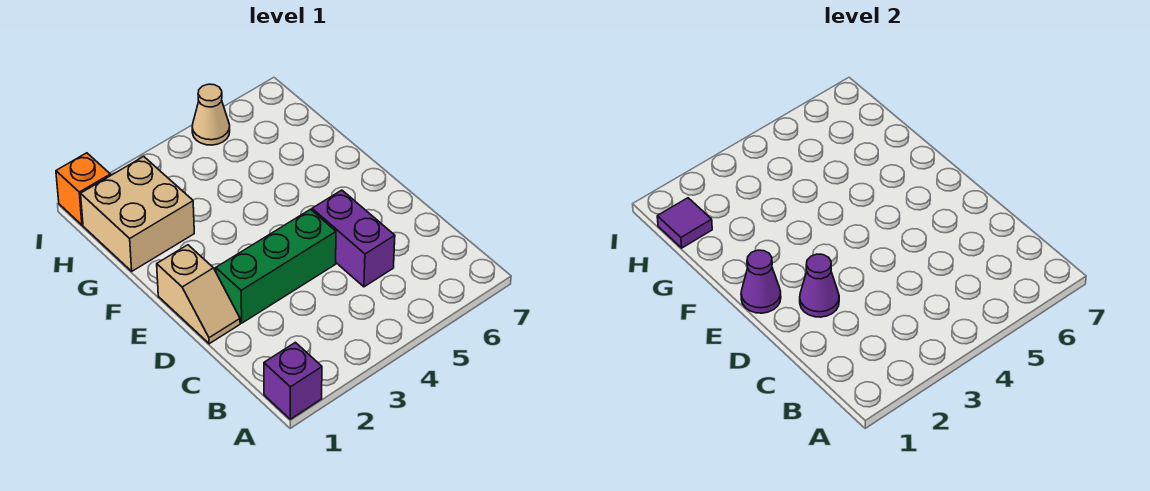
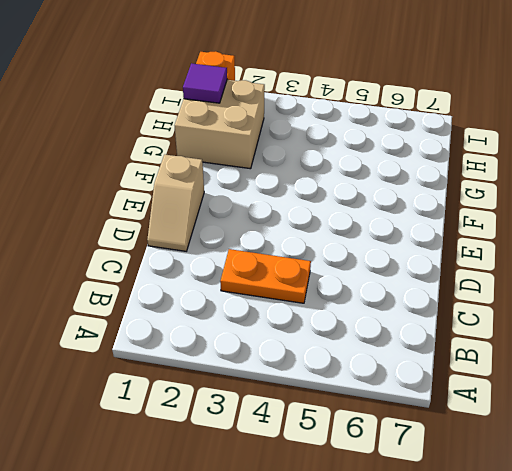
orange 1x2 plate [220,249,311,303] -> none
none -> purple 1x1 brick [264,342,322,419]
none -> purple 1x2 brick [312,190,395,287]

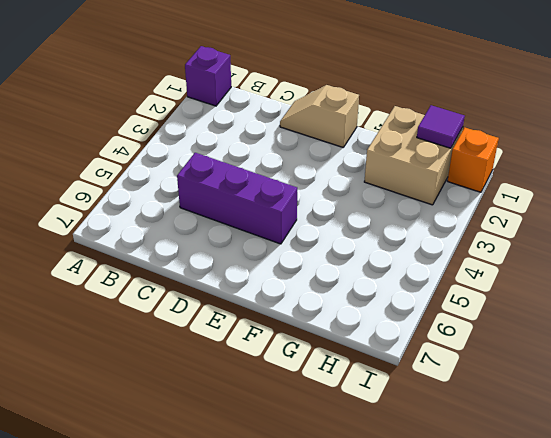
purple 1x3 brick [177,153,297,244] -> purple 1x2 brick [312,190,395,287]
none -> green 1x3 brick [216,209,336,323]
none -> tan 1x1 cone [192,84,230,145]

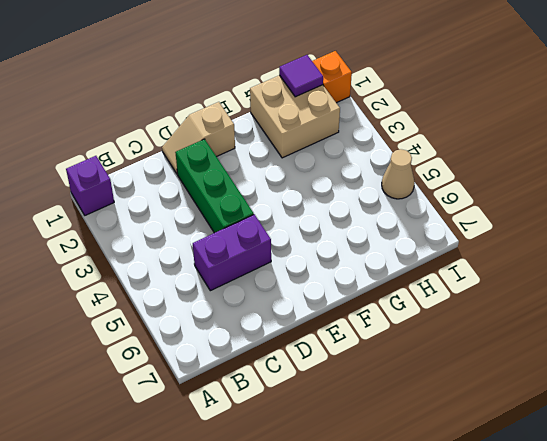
none -> purple 1x1 cone [800,254,839,317]
none -> purple 1x1 cone [741,250,781,313]

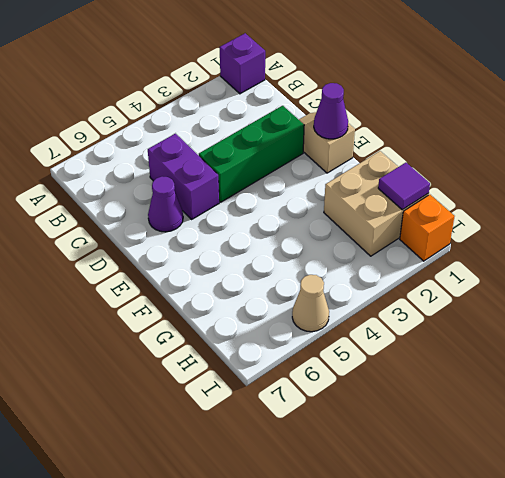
purple 1x1 cone [148,176,183,232] -> purple 1x1 cone moved to [800,254,839,317]

